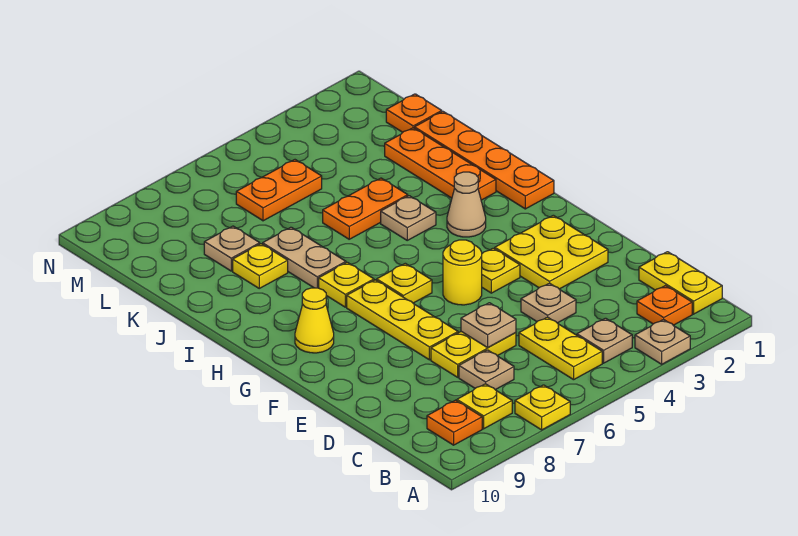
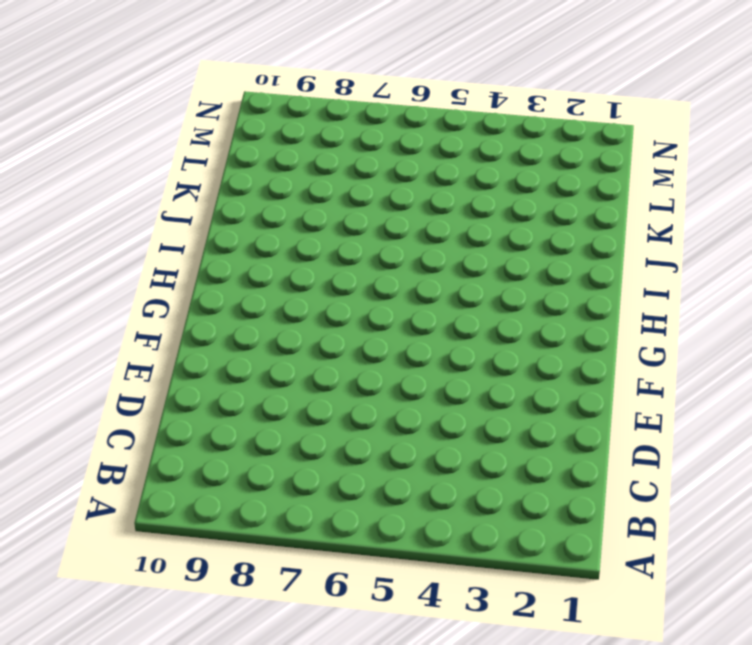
none -> tan 1x1 plate [635,319,690,364]
none -> yellow 1x1 plate [515,385,570,430]
none -> yellow 1x2 plate [639,252,722,314]

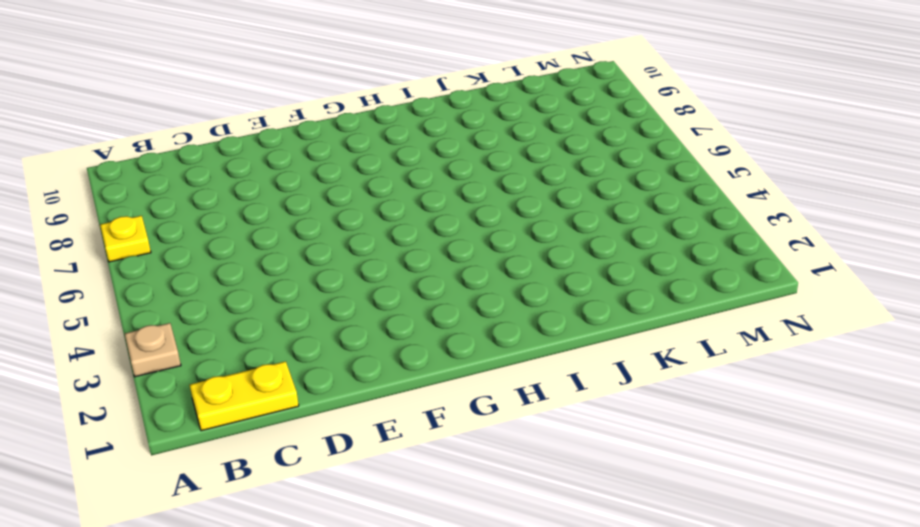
none -> orange 1x1 plate [637,286,692,325]
none -> tan 1x1 plate [577,318,632,363]
none -> yellow 1x2 plate [519,317,602,380]

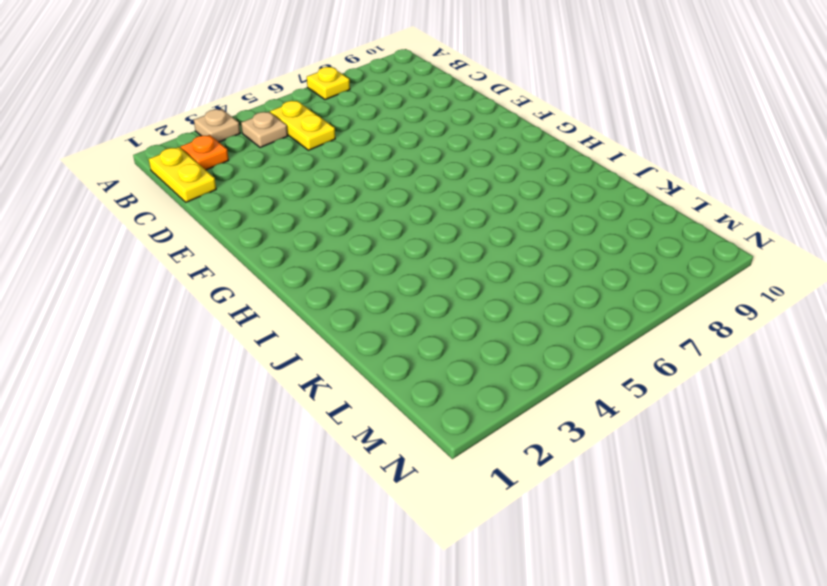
none -> yellow 1x1 plate [457,384,512,429]
none -> orange 1x1 plate [427,400,482,445]
none -> tan 1x1 plate [459,350,514,390]

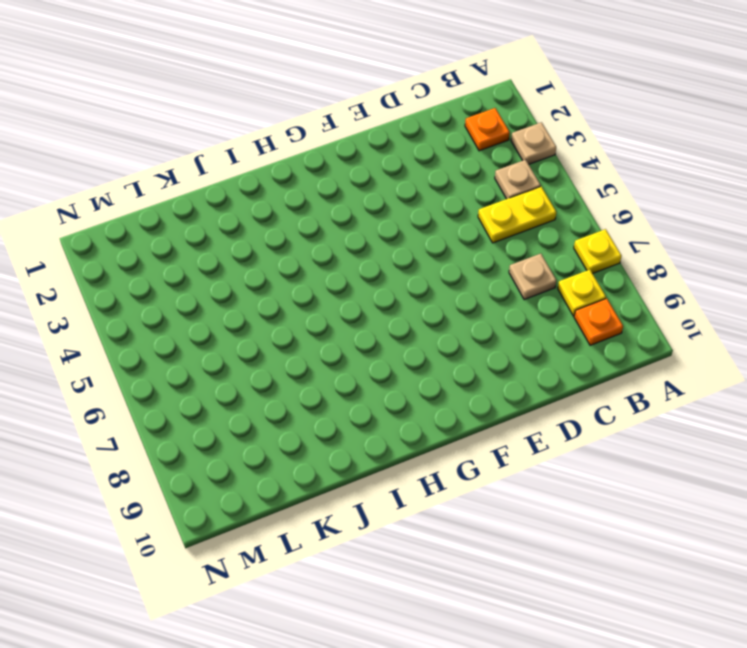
none -> yellow 1x2 plate [639,252,722,314]
none -> tan 1x1 plate [521,283,576,323]
none -> yellow 1x2 plate [431,332,516,377]

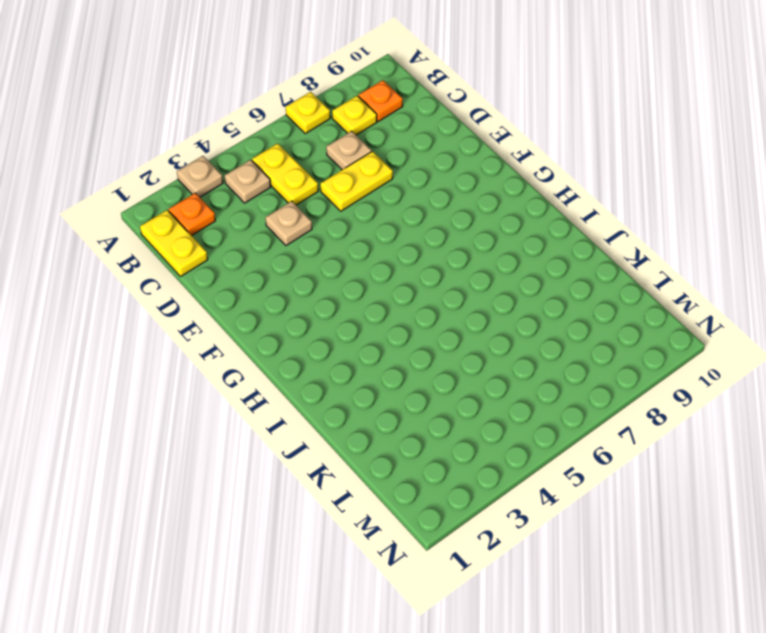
none -> yellow 2x2 plate [495,215,608,289]
none -> yellow 1x3 plate [347,280,458,360]
none -> yellow 1x1 plate [482,248,520,293]

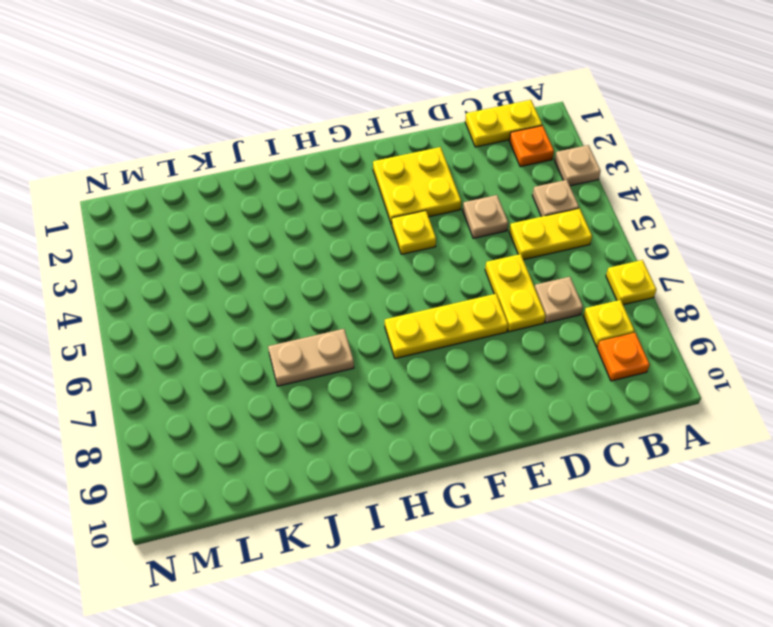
none -> yellow 1x1 round brick [443,240,482,305]
none -> yellow 1x1 plate [377,263,432,303]
none -> yellow 1x1 cone [295,288,334,353]

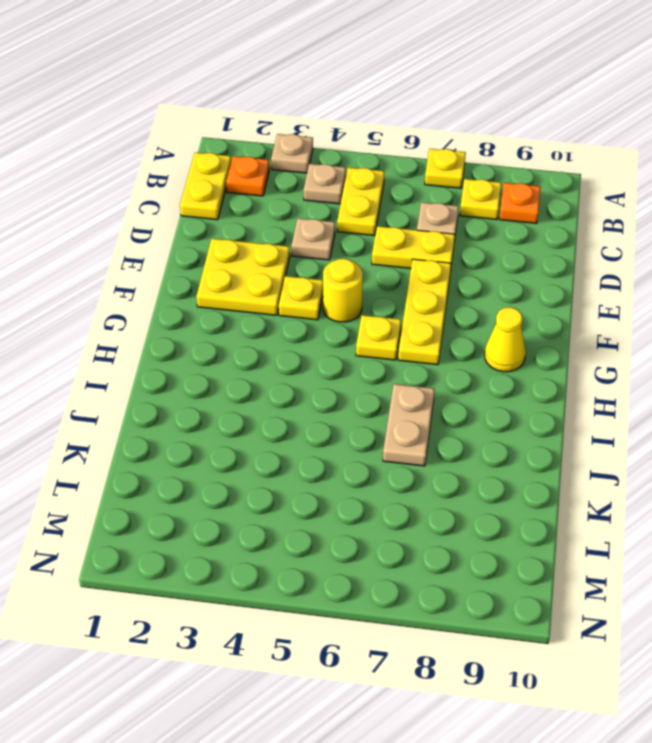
none -> orange 1x4 plate [415,112,554,209]
none -> tan 1x1 cone [447,172,486,237]
none -> yellow 1x1 plate [319,262,374,307]

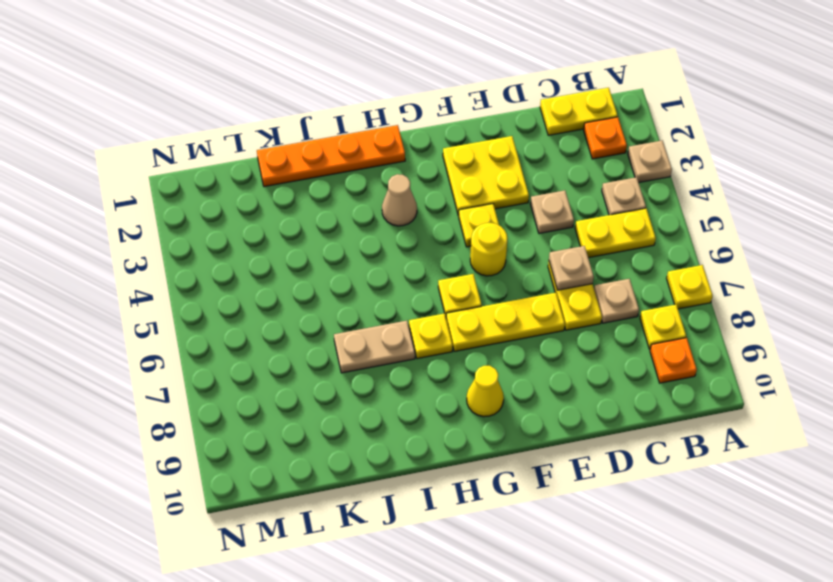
none -> orange 1x3 plate [385,128,496,200]
none -> tan 1x1 plate [381,196,436,240]
none -> orange 1x2 plate [323,178,408,239]

